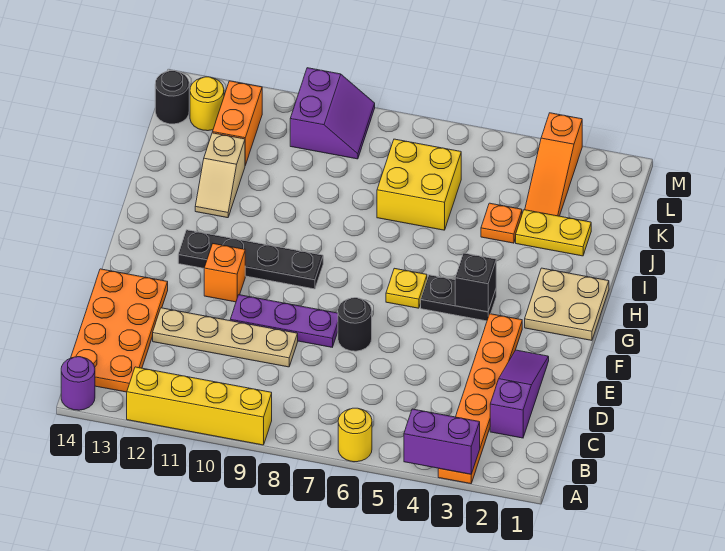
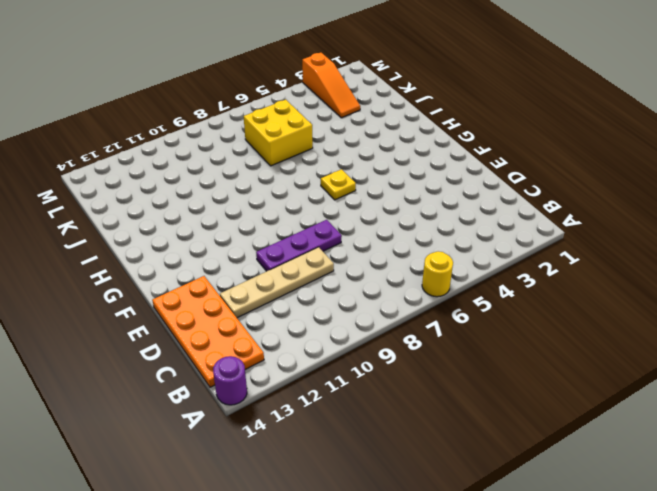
none -> orange 1x6 plate [438,314,522,484]
none -> yellow 1x4 brick [127,367,272,445]
none -> purple 1x3 slope [490,350,549,438]

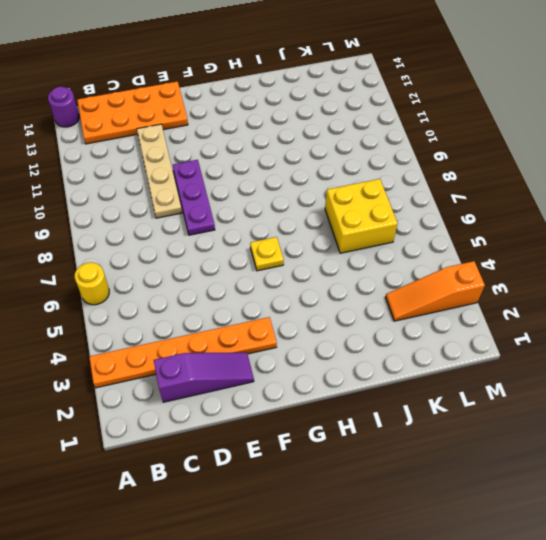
none -> yellow 1x4 brick [127,367,272,445]
none -> black 1x1 round brick [338,298,372,351]
none -> orange 1x1 brick [204,244,245,302]

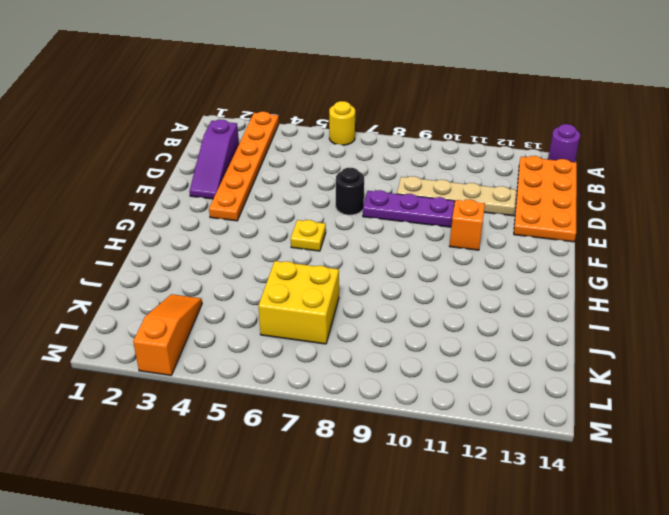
none -> yellow 1x4 brick [127,367,272,445]
none -> tan 2x2 plate [525,268,609,340]
none -> black 1x2 plate [421,275,496,321]

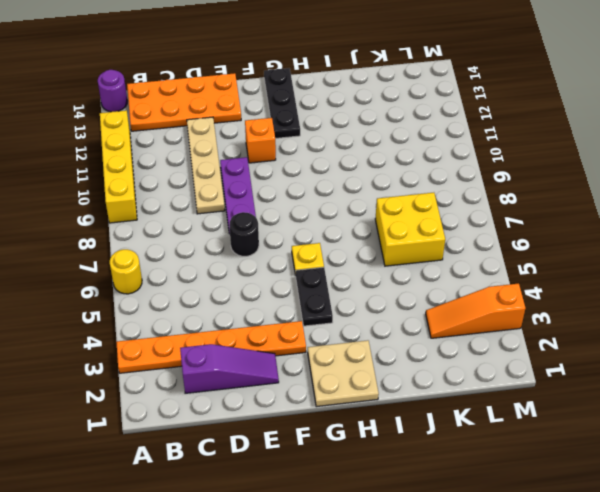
black 1x3 plate [264,68,300,139] -> black 1x4 plate [178,230,323,289]
none -> tan 1x2 slope [195,133,245,218]
none -> yellow 1x2 plate [516,210,591,256]
none -> orange 1x1 plate [481,203,522,243]

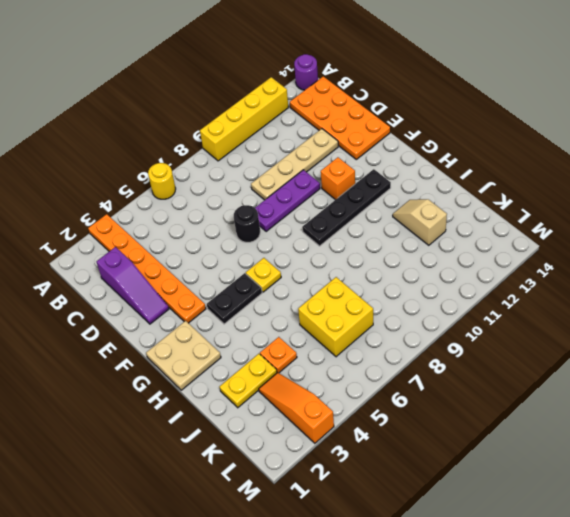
none -> orange 1x2 brick [212,81,262,165]
none -> purple 2x2 slope [290,68,375,159]
none -> yellow 1x1 round brick [190,77,224,131]

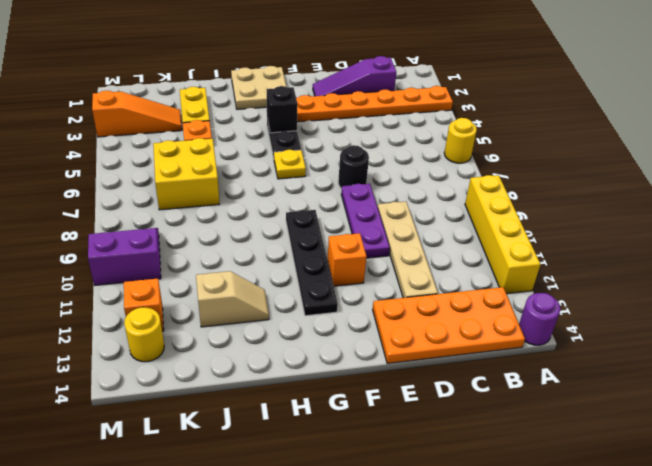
orange 1x1 brick [124,279,164,331] -> orange 1x2 brick [212,81,262,165]
none -> black 1x1 round brick [155,71,189,124]
none -> purple 1x2 brick [404,409,480,474]

